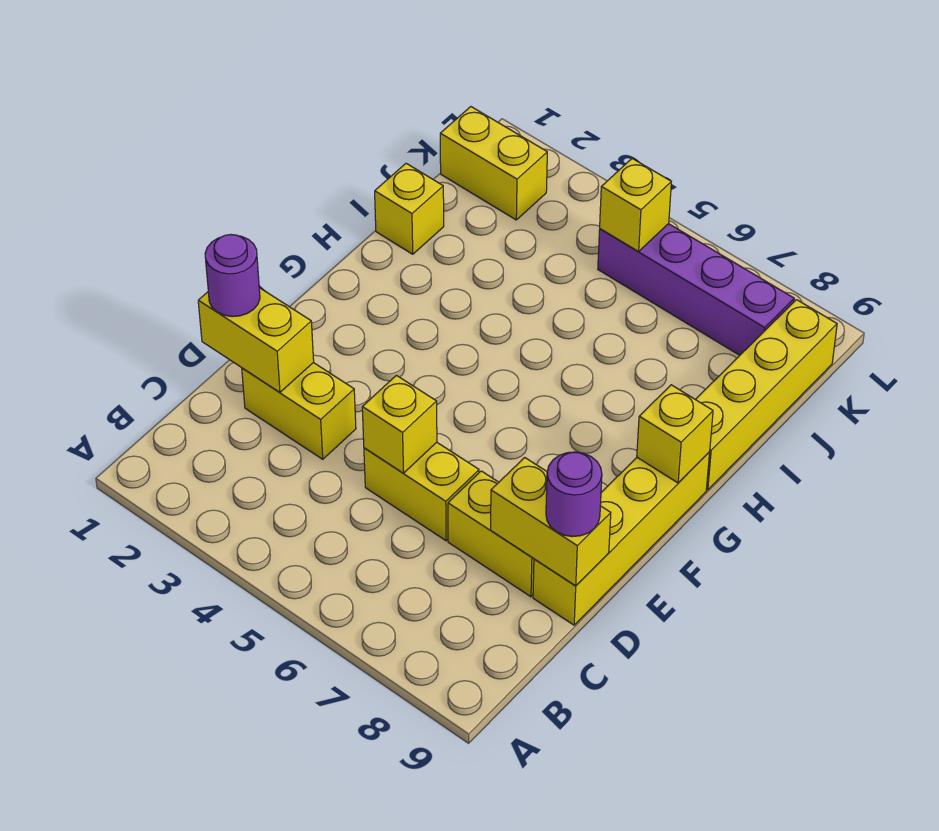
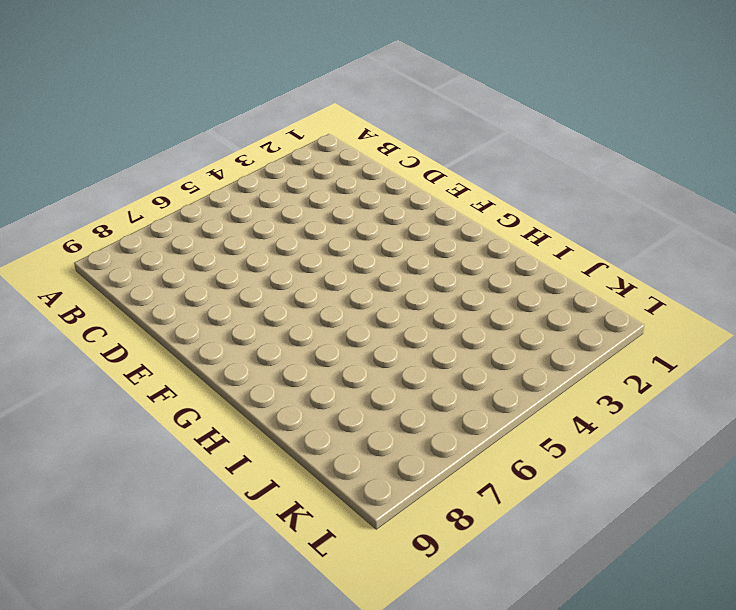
none -> yellow 1x2 brick [242,363,356,459]
none -> yellow 1x2 brick [364,442,479,541]
none -> yellow 1x2 brick [448,471,534,597]

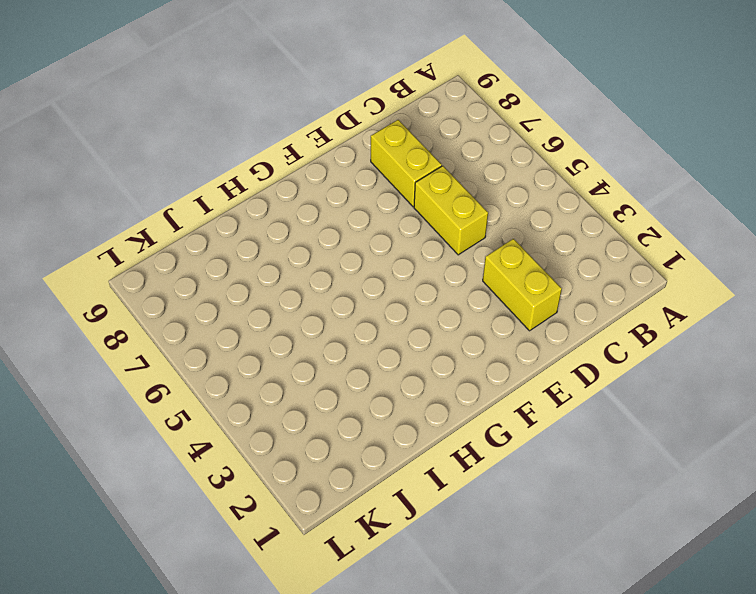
none -> yellow 1x4 brick [533,452,710,625]
none -> yellow 1x4 brick [695,300,837,490]
none -> yellow 1x1 brick [375,163,444,254]

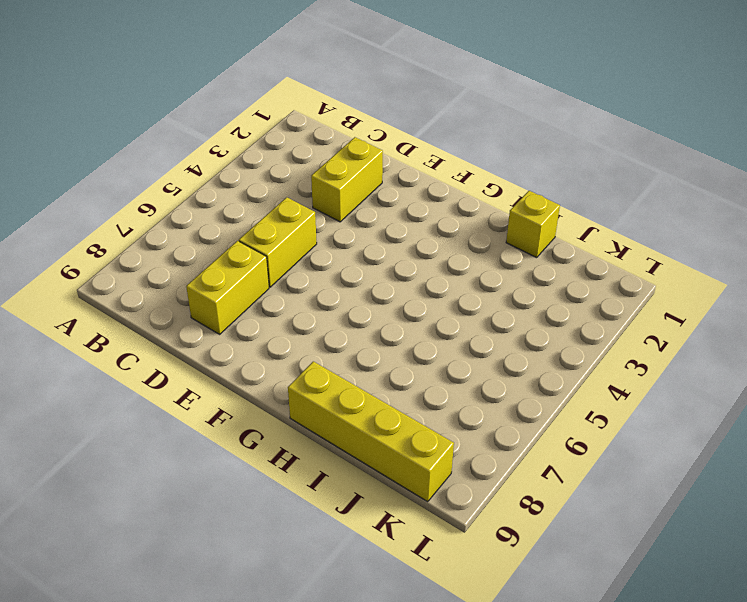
none -> yellow 1x4 brick [533,452,710,625]
none -> yellow 1x2 brick [440,107,547,220]
none -> purple 1x4 brick [598,224,794,355]

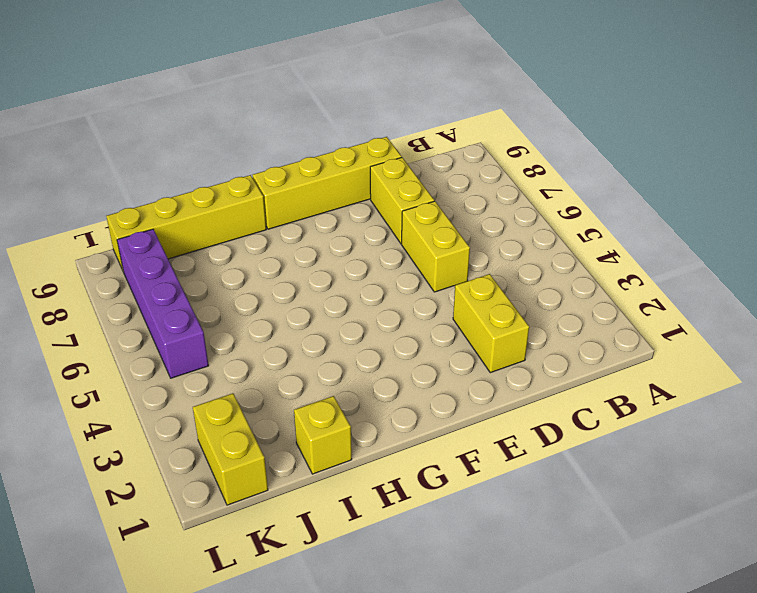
none -> yellow 1x2 brick [198,288,314,392]
none -> yellow 1x1 brick [362,375,437,473]
none -> yellow 1x2 brick [491,458,611,586]

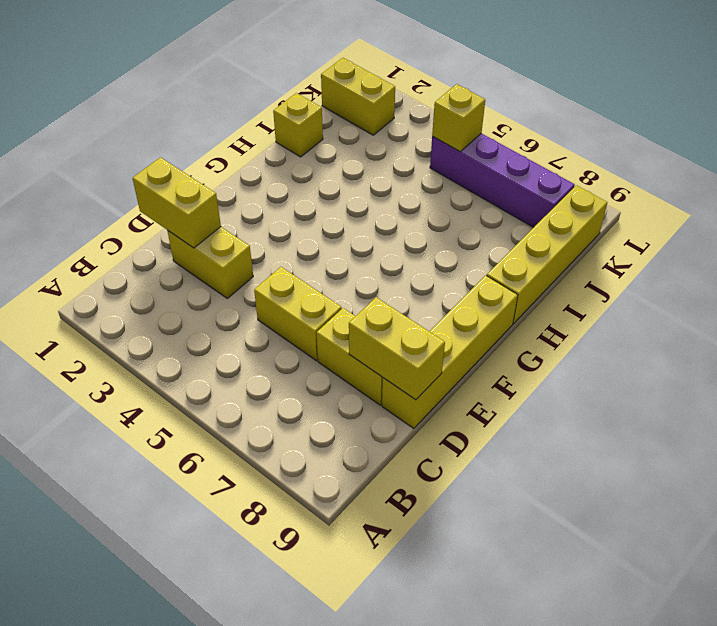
none -> yellow 1x1 brick [362,375,437,473]
none -> yellow 1x1 brick [637,385,713,483]
none -> purple 1x1 round brick [205,235,260,317]

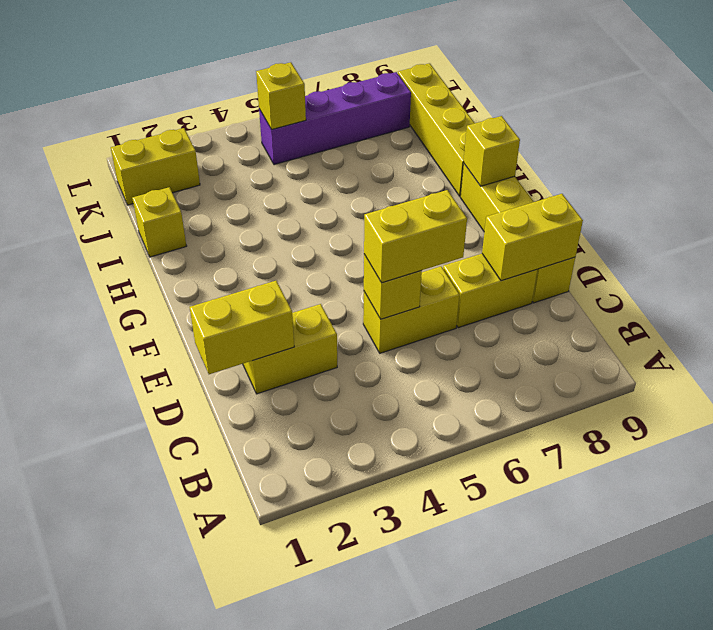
yellow 1x2 brick [364,190,467,283] -> none
none -> purple 1x1 round brick [205,235,260,317]
none -> purple 1x1 round brick [546,452,602,537]

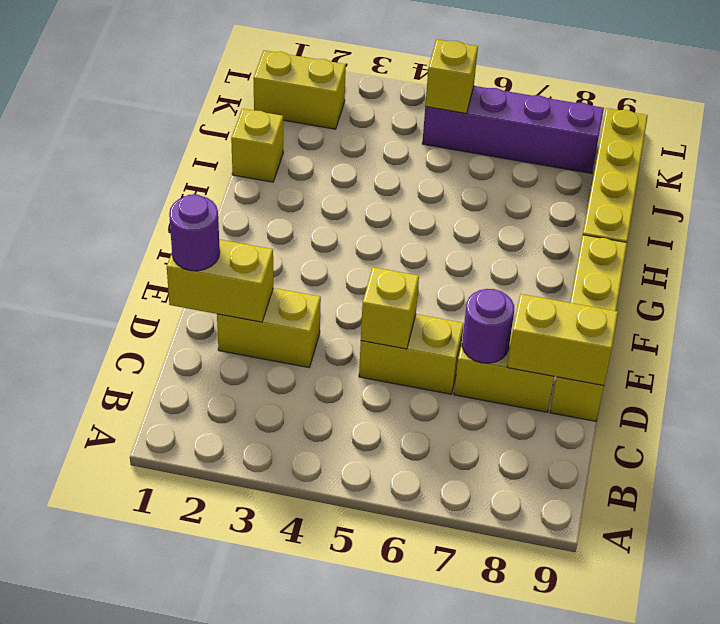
purple 1x1 round brick [462,289,514,363] -> purple 1x1 round brick moved to [546,452,602,537]
none -> yellow 1x1 brick [637,385,713,483]

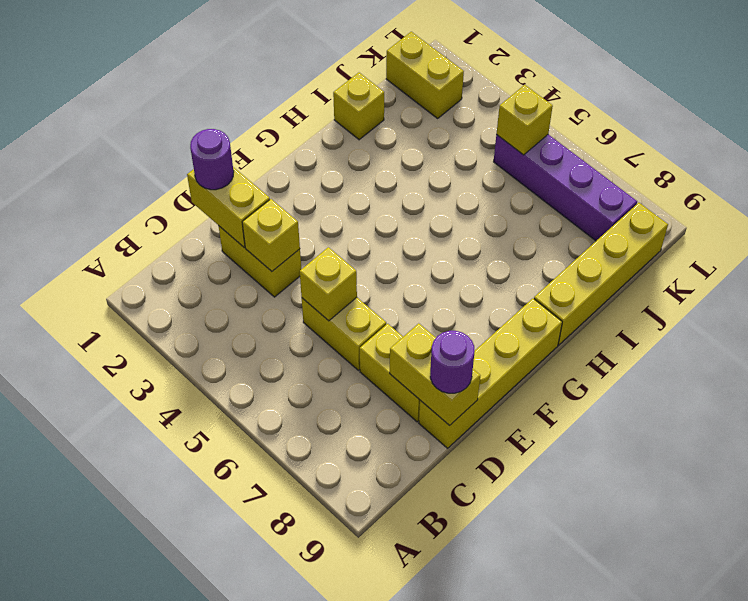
yellow 1x1 brick [242,199,300,271] -> yellow 1x1 brick moved to [637,385,713,483]

